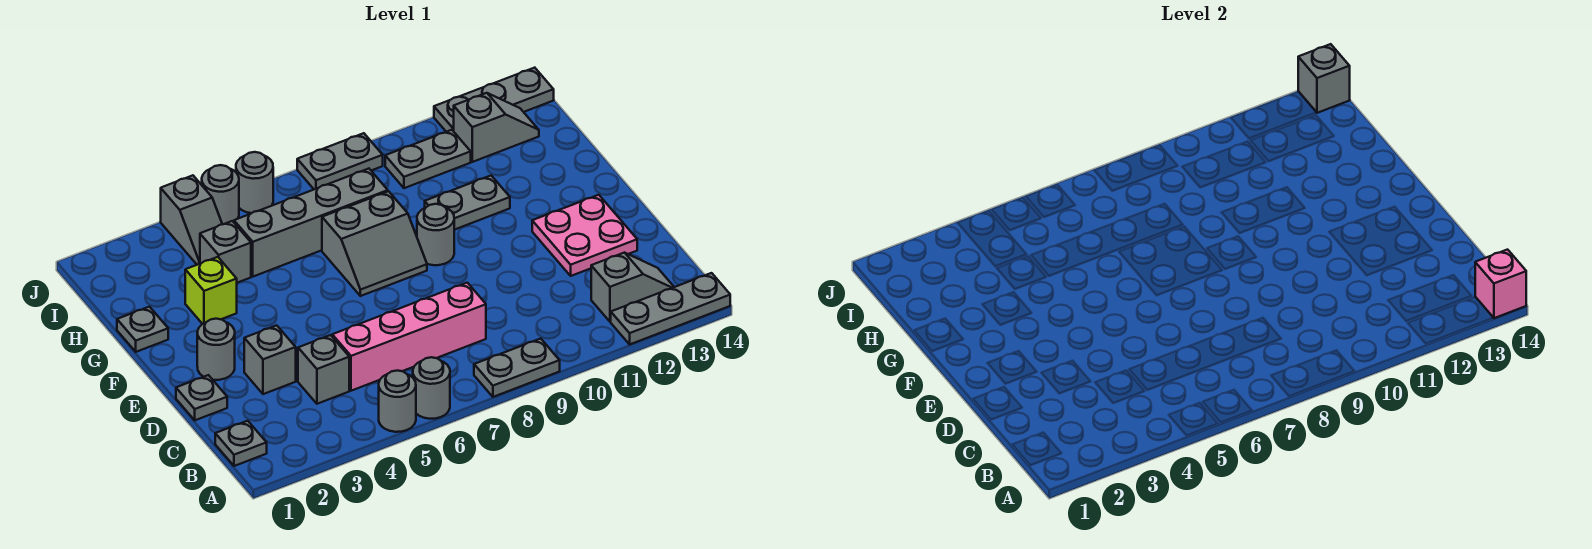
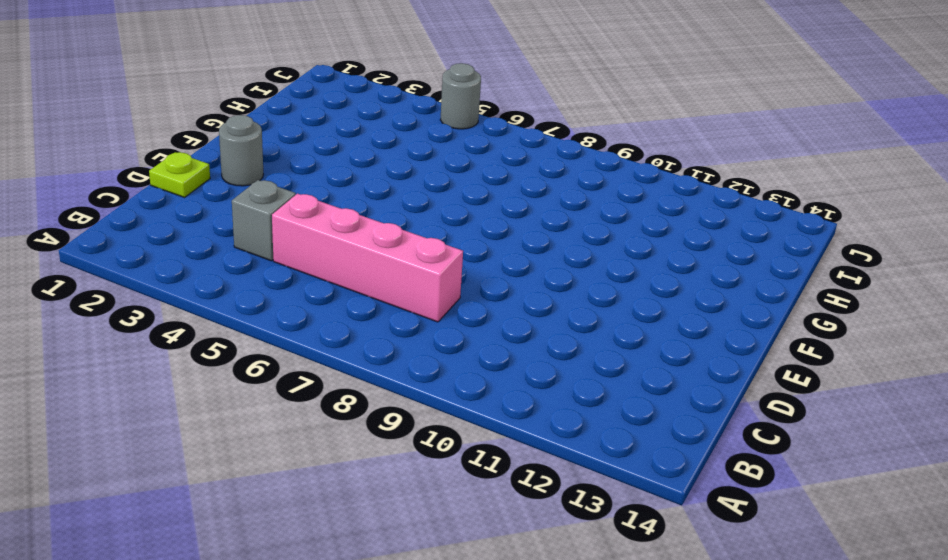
lime 1x1 plate [149,152,210,197] -> grey 1x1 plate [176,375,227,420]
none -> grey 1x1 round brick [379,371,416,432]
none -> grey 1x1 round brick [413,357,450,419]
none -> grey 1x2 plate [474,339,560,397]

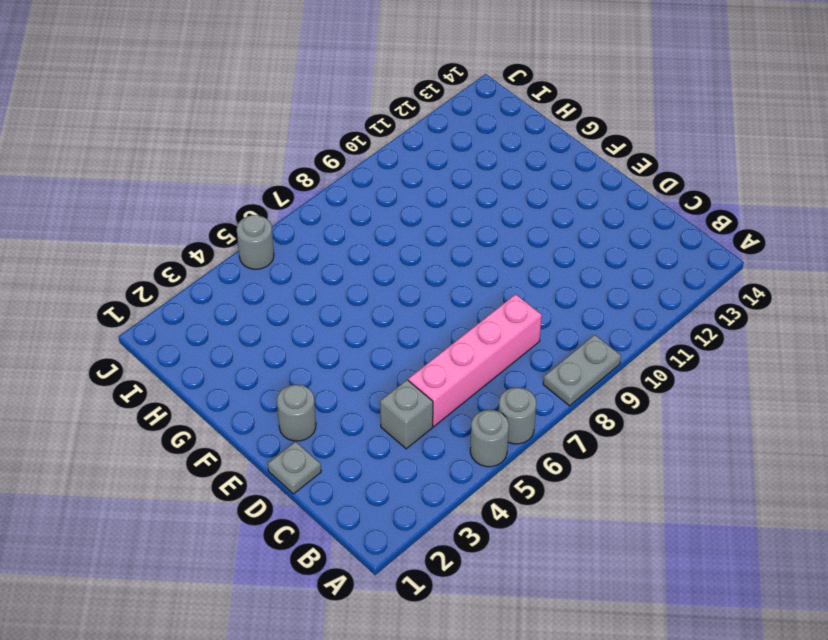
none -> grey 1x3 plate [611,273,730,344]
none -> grey 1x1 plate [215,421,267,466]
none -> grey 1x2 slope [591,253,674,322]

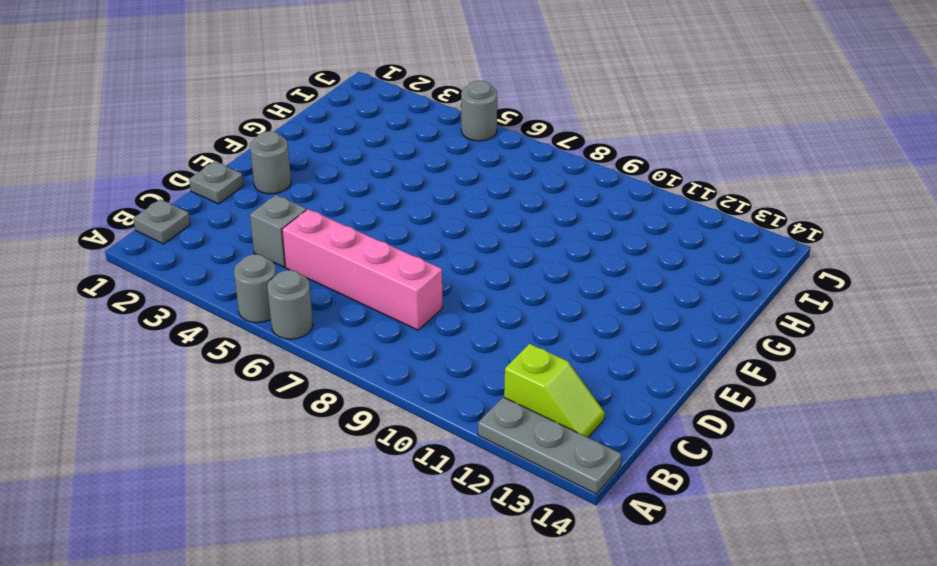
lime 1x2 slope [504,344,605,437] -> grey 1x2 slope [591,253,674,322]
none -> grey 1x2 plate [474,339,560,397]
none -> grey 1x1 brick [244,325,296,394]
none -> pink 2x2 plate [532,195,637,276]

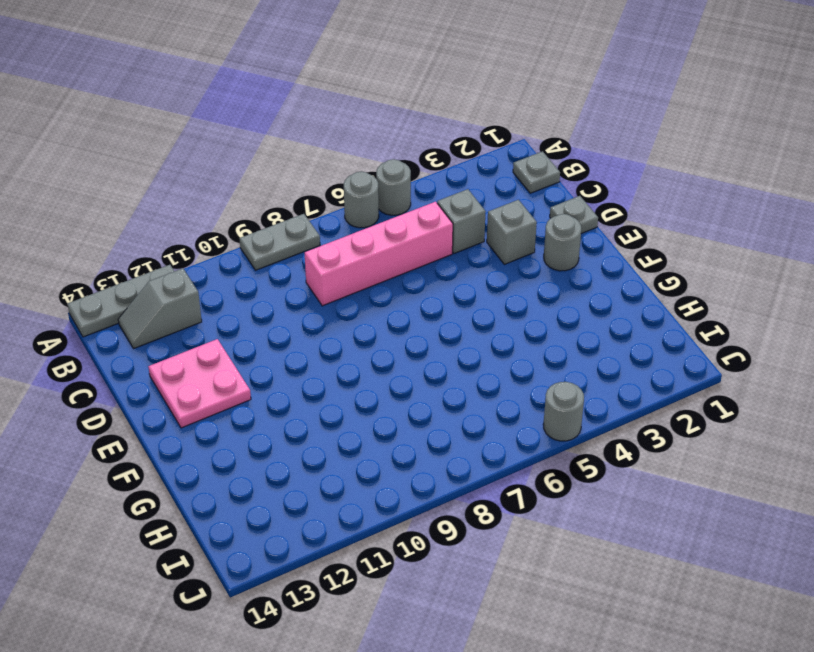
none -> grey 2x2 slope [322,191,427,296]
none -> grey 1x1 round brick [417,204,454,265]
none -> grey 1x1 plate [117,307,168,352]

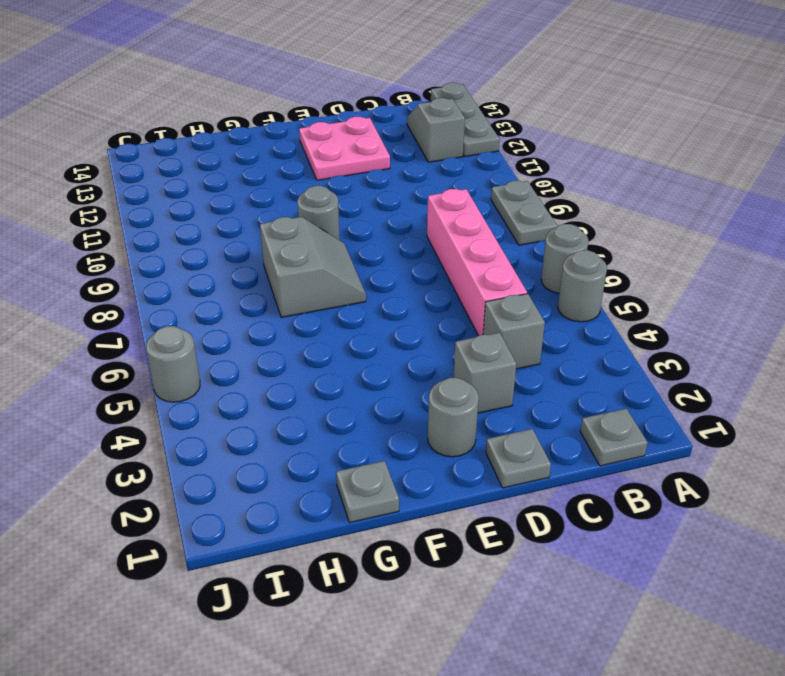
none -> lime 1x1 brick [185,257,237,324]
none -> grey 1x2 plate [425,176,510,230]
none -> grey 1x1 brick [200,221,251,283]

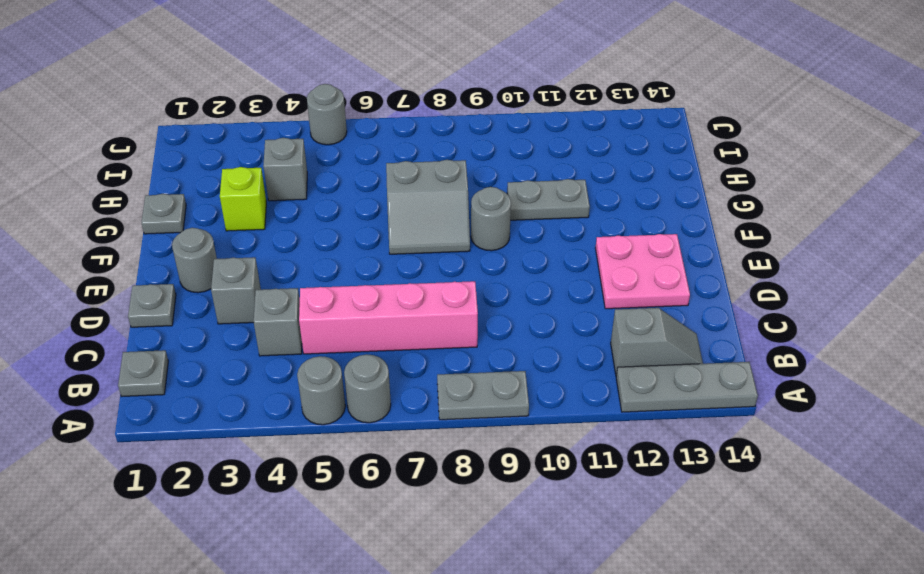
none -> grey 1x4 brick [234,169,388,277]
none -> grey 1x2 slope [161,175,222,265]
none -> grey 1x2 plate [385,130,471,188]

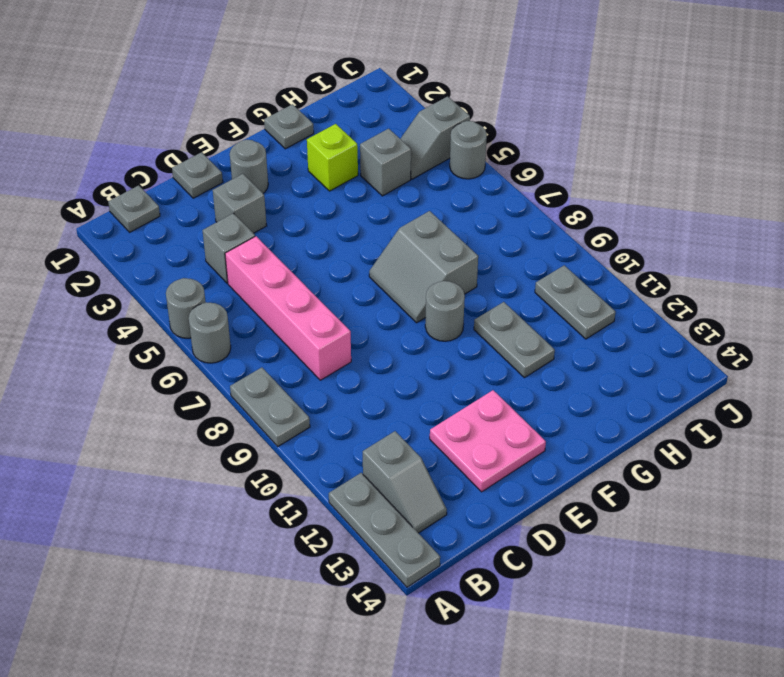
none -> grey 1x4 brick [234,169,388,277]
none -> grey 1x2 slope [454,93,539,162]
none -> grey 1x1 round brick [236,152,273,213]

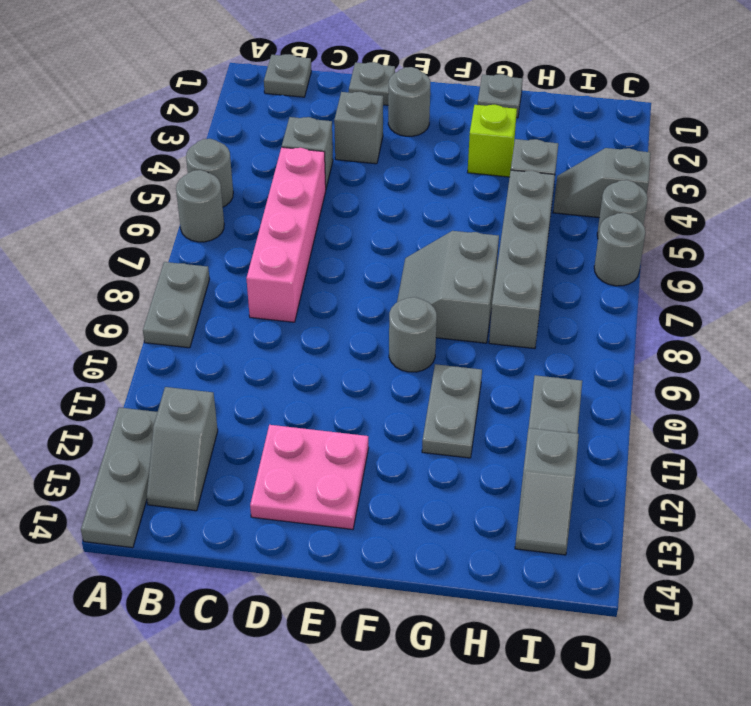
none -> grey 1x2 plate [297,133,383,189]
none -> grey 1x3 plate [434,68,554,132]
none -> pink 1x1 brick [1475,250,1526,318]

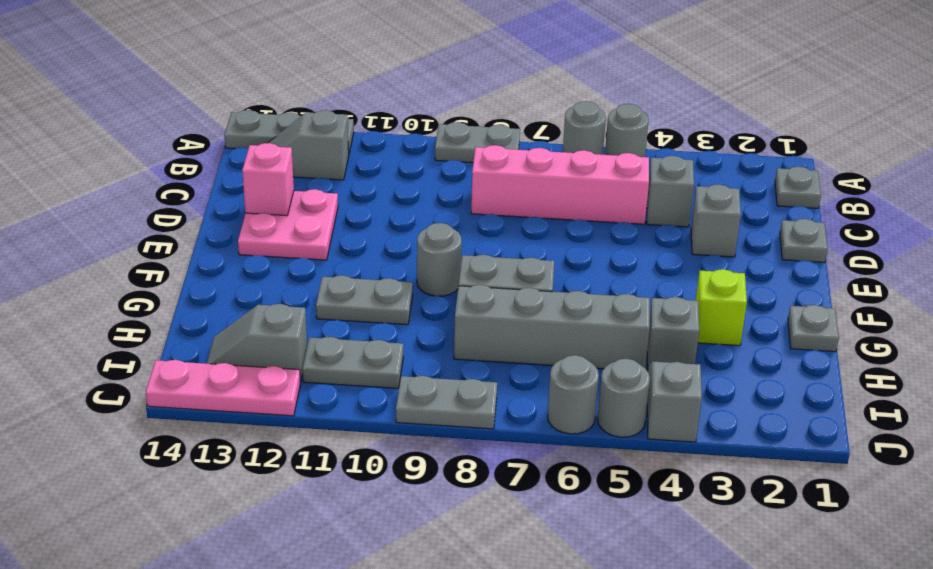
pink 1x1 brick [242,143,294,216] -> pink 1x1 brick moved to [1475,250,1526,318]
pink 1x3 plate [146,360,301,416] -> grey 1x3 plate [434,68,554,132]
none -> grey 1x1 round brick [197,319,235,380]
none -> grey 1x1 brick [1298,44,1350,113]

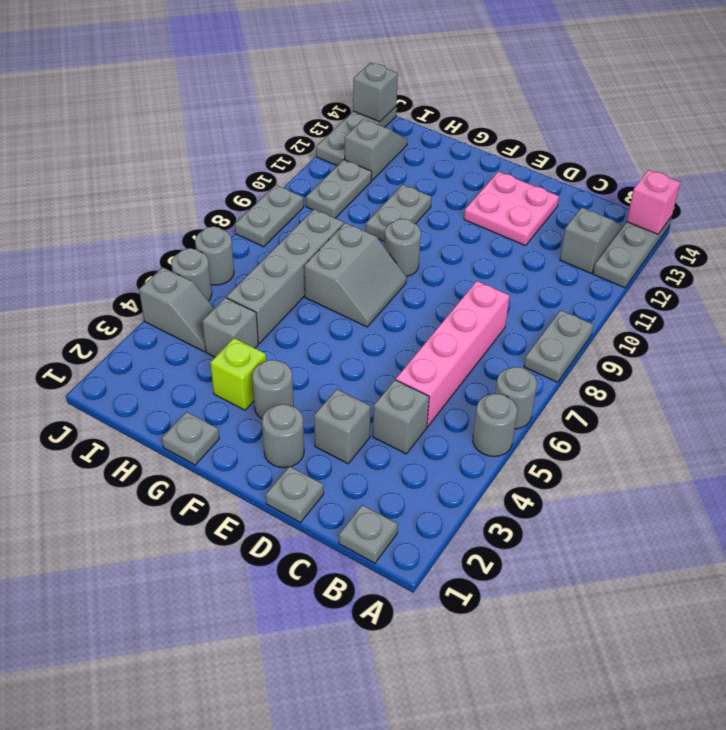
grey 1x1 round brick [252,360,293,419] -> none

